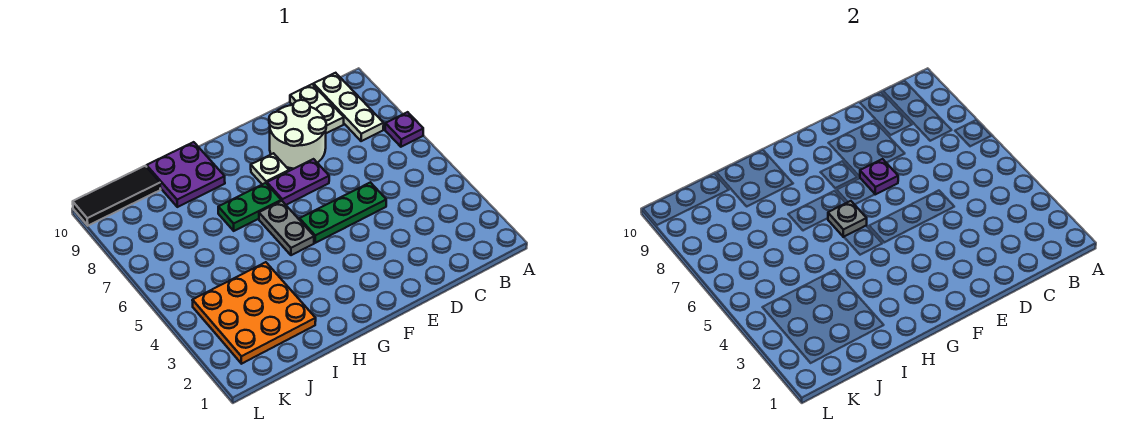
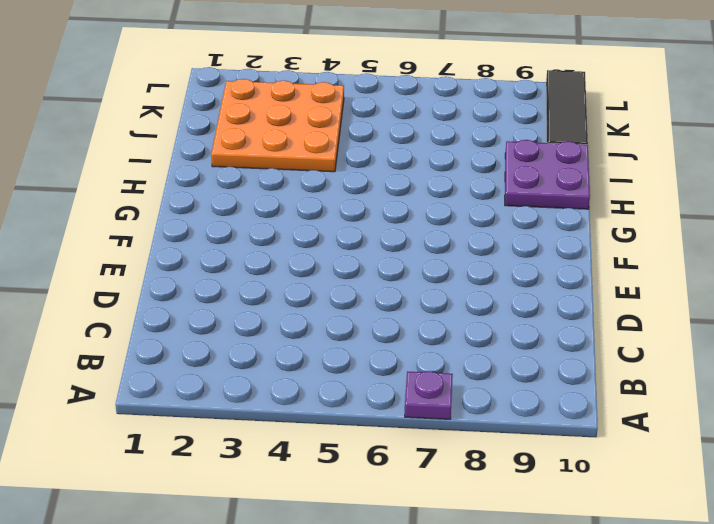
none -> white 1x3 plate [313,73,384,141]
none -> white 1x2 plate [290,84,344,133]
none -> green 1x3 plate [300,182,386,243]

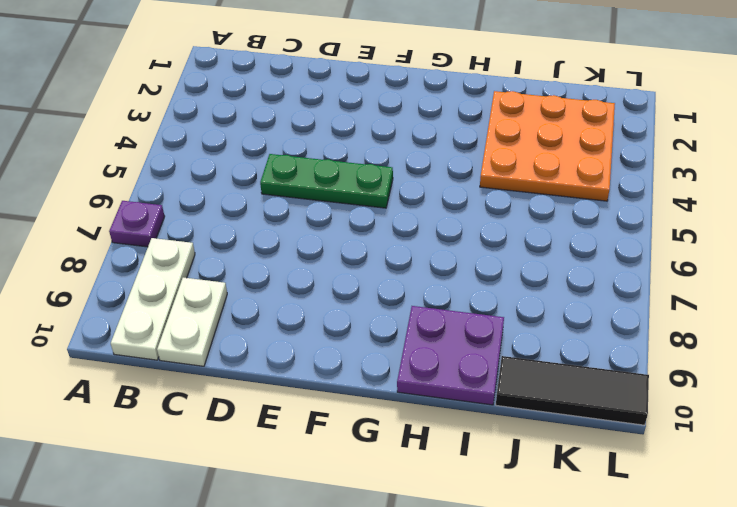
none -> white 2x2 round brick [269,100,326,169]
none -> purple 1x2 plate [267,159,329,205]
none -> white 1x1 plate [251,153,289,184]

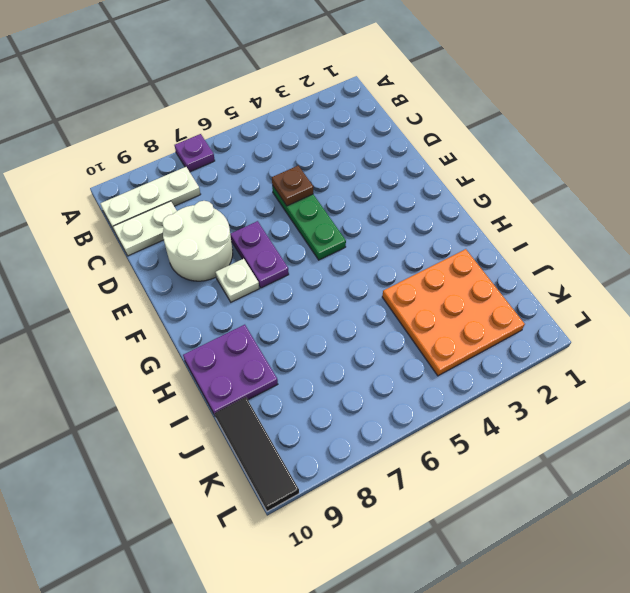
brown 1x1 plate [272,166,313,206] -> none
none -> grey 1x2 plate [259,201,314,255]
none -> green 1x2 plate [218,183,281,231]
none -> purple 1x1 plate [860,159,898,194]

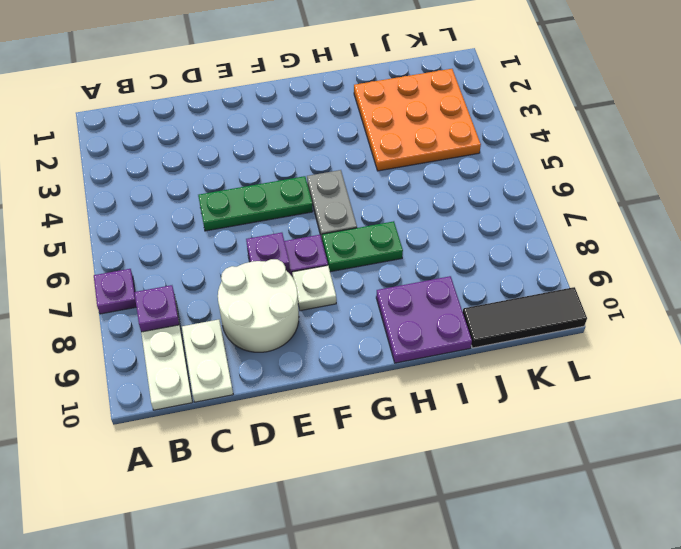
purple 1x1 plate [134,285,179,332] -> none
none -> grey 1x1 plate [828,201,867,237]

